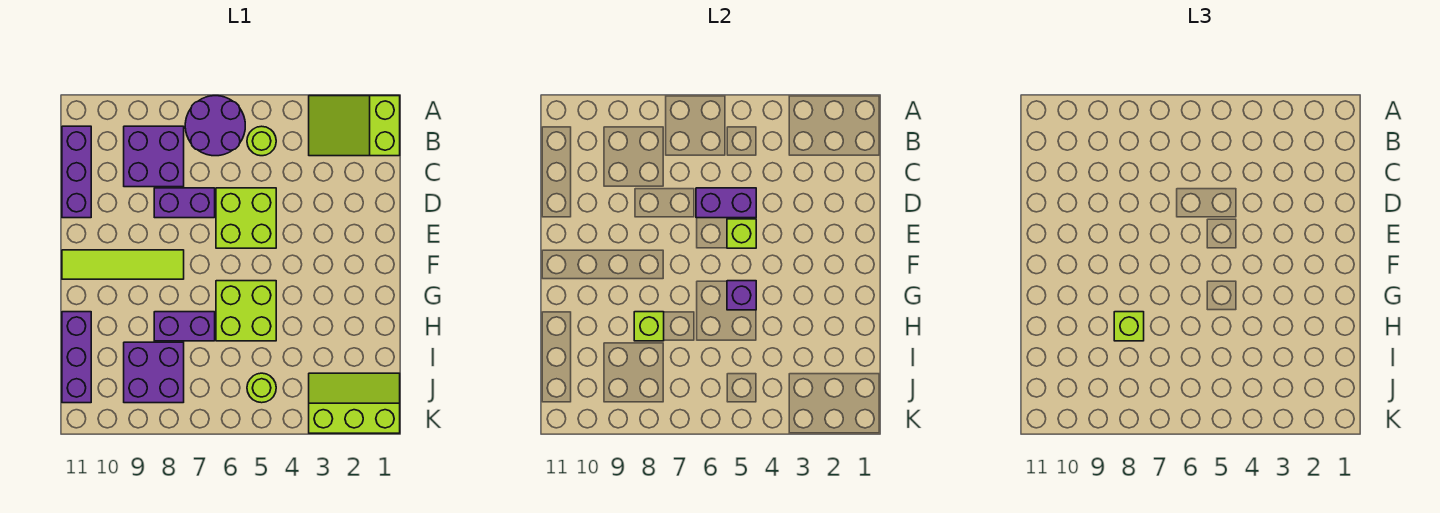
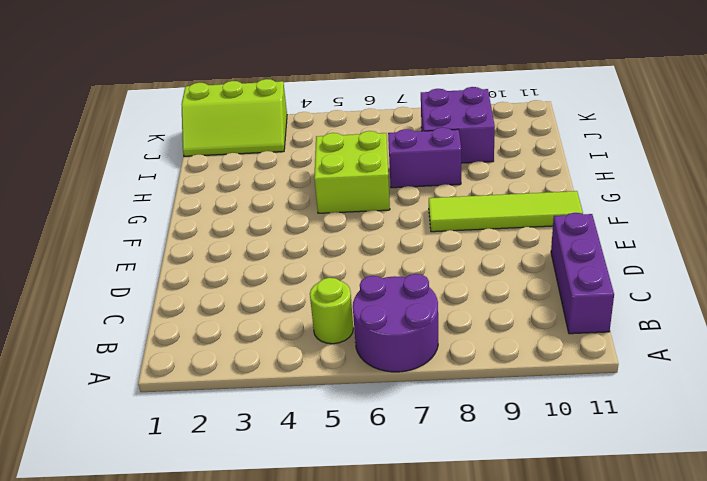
none -> lime 2x3 slope [309,96,400,156]
none -> purple 2x2 brick [124,126,184,187]
none -> lime 2x2 brick [216,188,276,248]

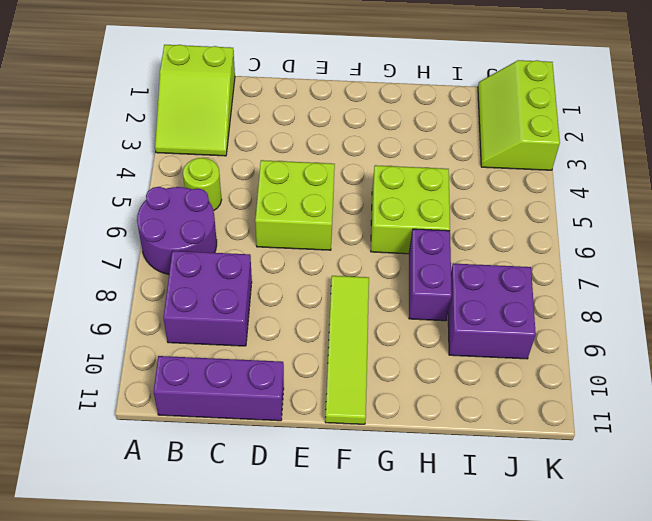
none -> purple 1x2 brick [154,188,215,218]
none -> purple 1x3 brick [62,312,91,403]
none -> lime 1x1 round brick [247,373,276,403]

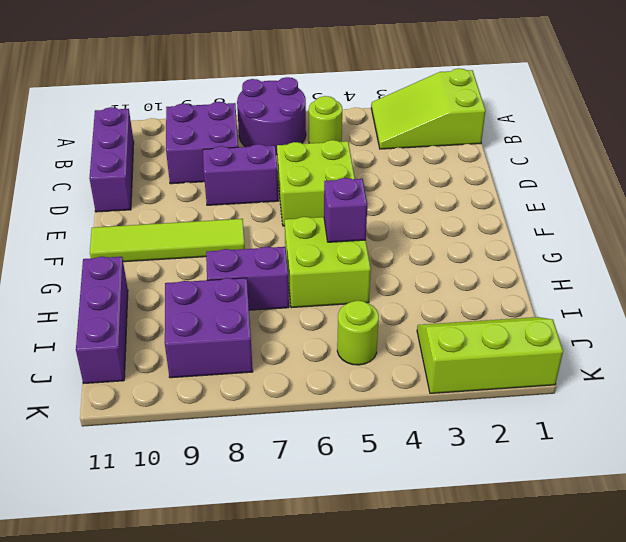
none -> purple 1x2 brick [696,188,756,218]
none -> lime 1x1 brick [727,219,756,248]
none -> lime 1x1 brick [634,312,664,341]

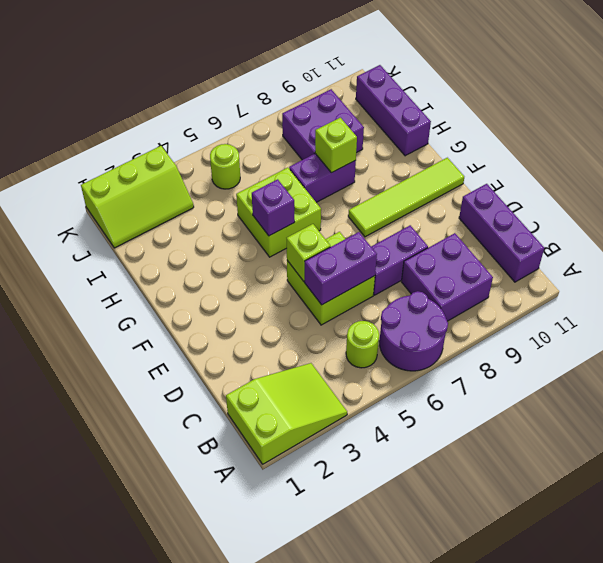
none -> lime 1x1 brick [1114,312,1144,341]

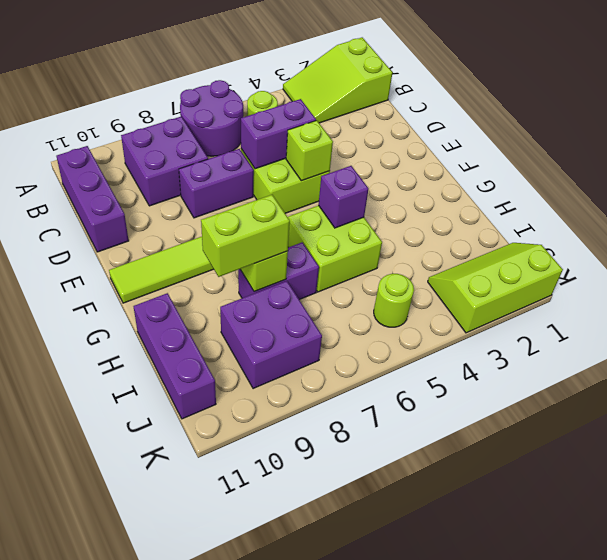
lime 1x2 brick [201,195,290,277] -> lime 1x1 brick [1114,312,1144,341]

